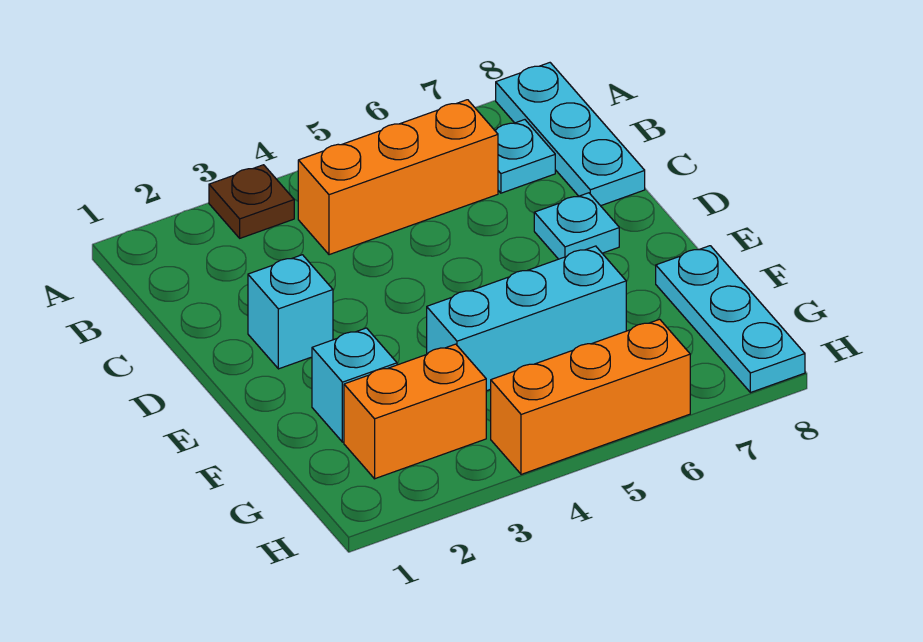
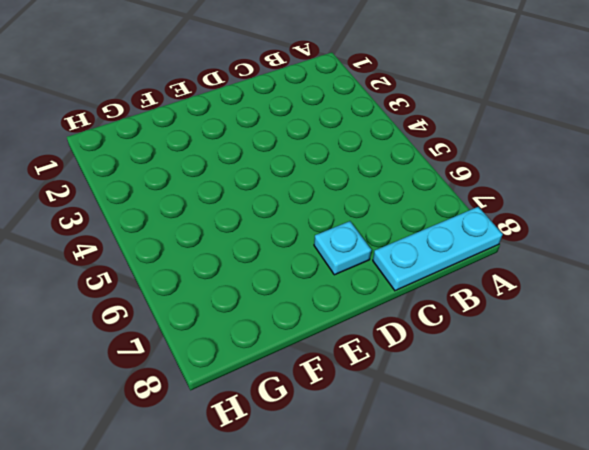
none -> brown 1x1 plate [209,165,294,238]
none -> orange 1x3 brick [298,100,498,255]

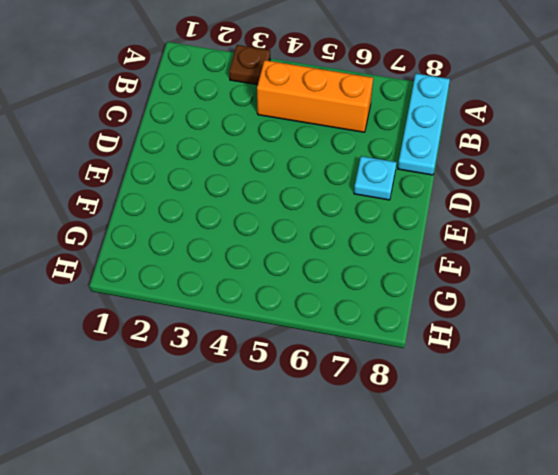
none -> cyan 1x1 plate [495,120,555,193]
none -> cyan 1x1 brick [248,255,333,369]

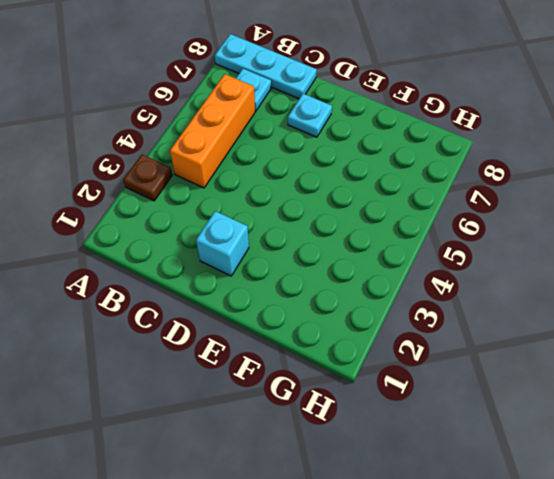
none -> cyan 1x1 brick [312,328,397,442]
none -> cyan 1x3 brick [427,246,626,391]

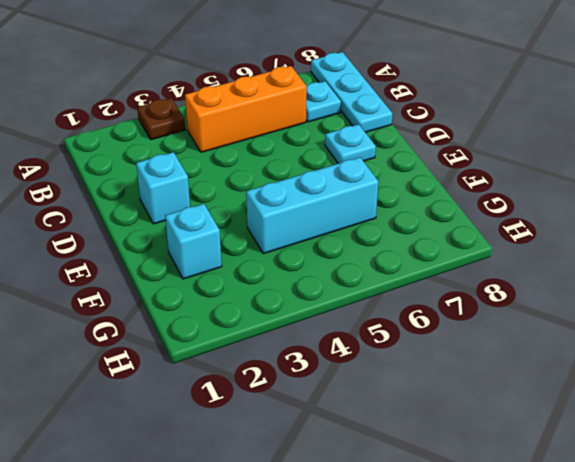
none -> cyan 1x3 plate [656,246,805,393]
none -> orange 1x2 brick [344,344,486,479]

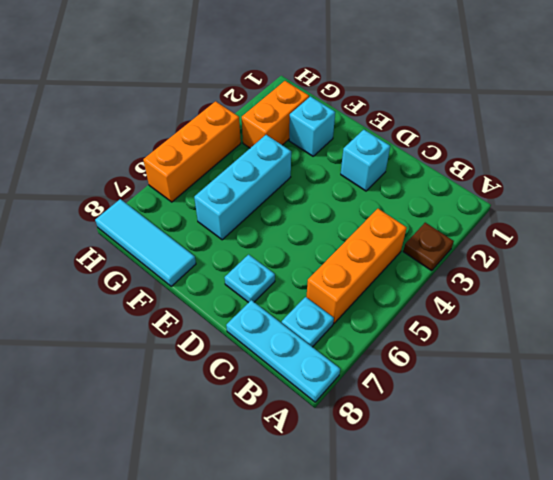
cyan 1x3 tile [95,199,196,286] -> cyan 1x3 plate [656,246,805,393]

